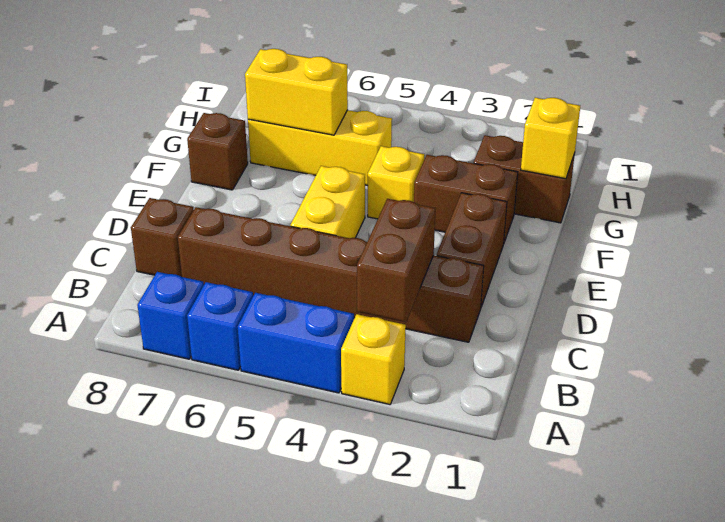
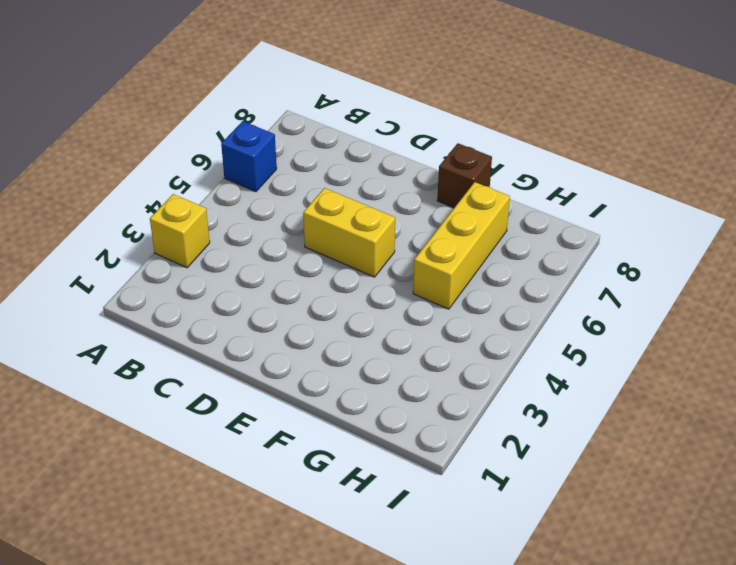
none -> blue 1x2 brick [238,293,354,393]
none -> blue 1x1 brick [137,272,204,359]
none -> brown 1x6 brick [178,207,484,342]

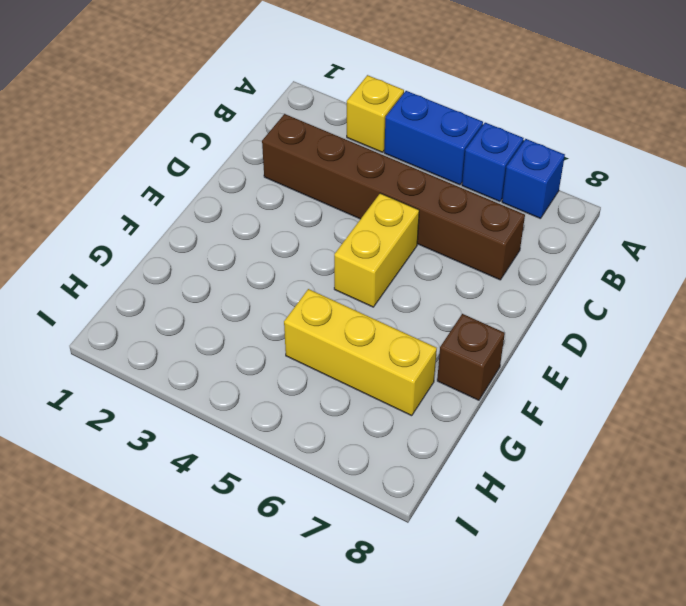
none -> brown 1x1 brick [131,198,194,277]
none -> brown 1x2 brick [437,193,507,307]
none -> brown 1x2 brick [414,155,518,242]

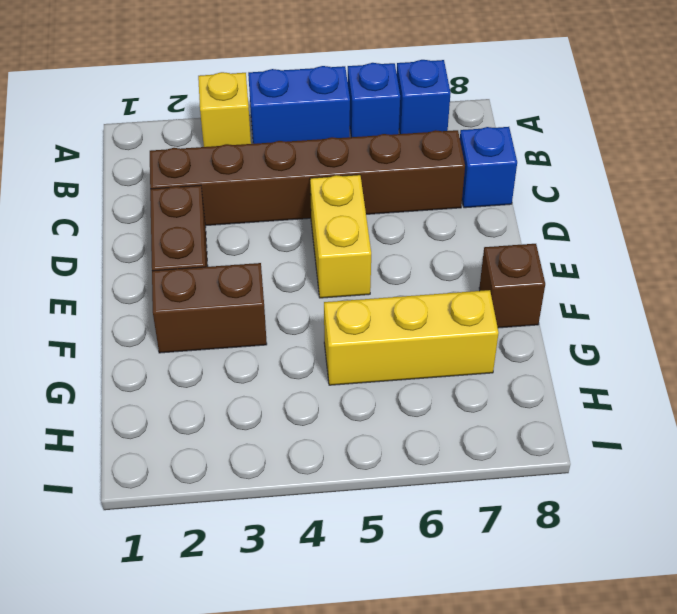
blue 1x1 brick [460,127,517,208] -> brown 1x1 brick [131,198,194,277]
none -> yellow 1x1 brick [368,146,424,219]
none -> brown 1x2 brick [474,135,575,223]
none -> brown 1x2 brick [357,199,436,322]

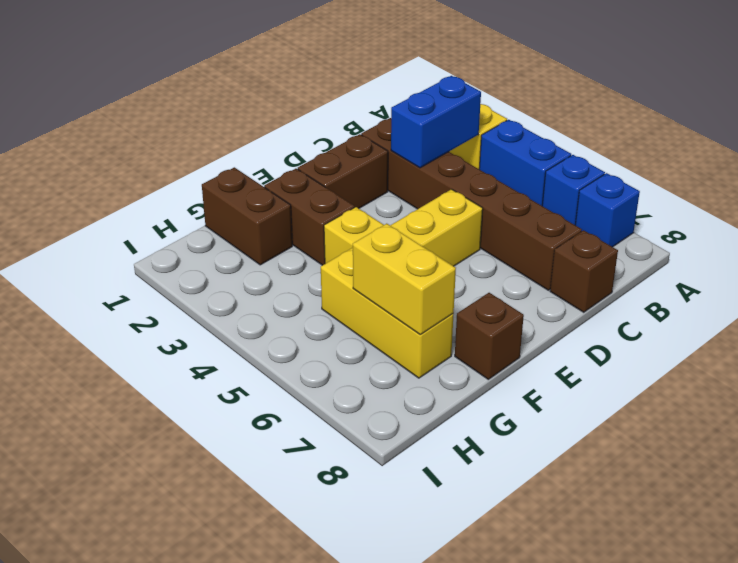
blue 1x2 brick [391,76,481,168] -> brown 1x2 brick [357,199,436,322]
none -> yellow 1x1 brick [521,98,580,179]

